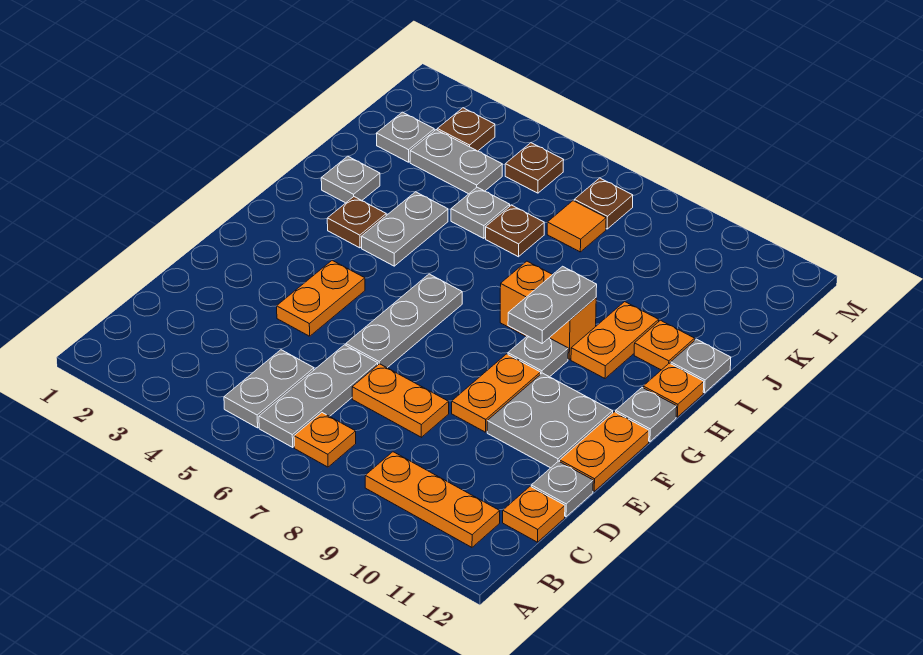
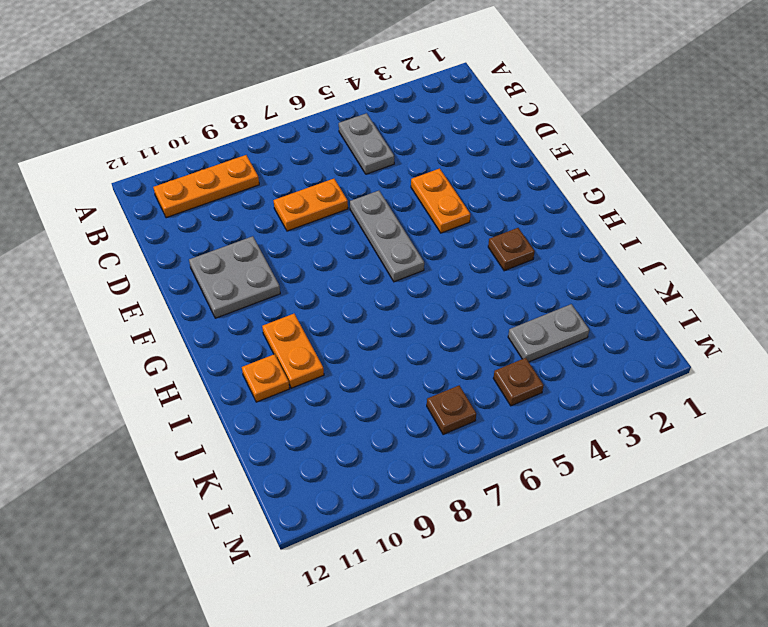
none -> grey 1x3 plate [259,345,378,447]
none -> orange 1x1 plate [294,413,356,467]
none -> orange 1x1 plate [503,486,565,542]
none -> grey 1x1 plate [531,461,593,517]

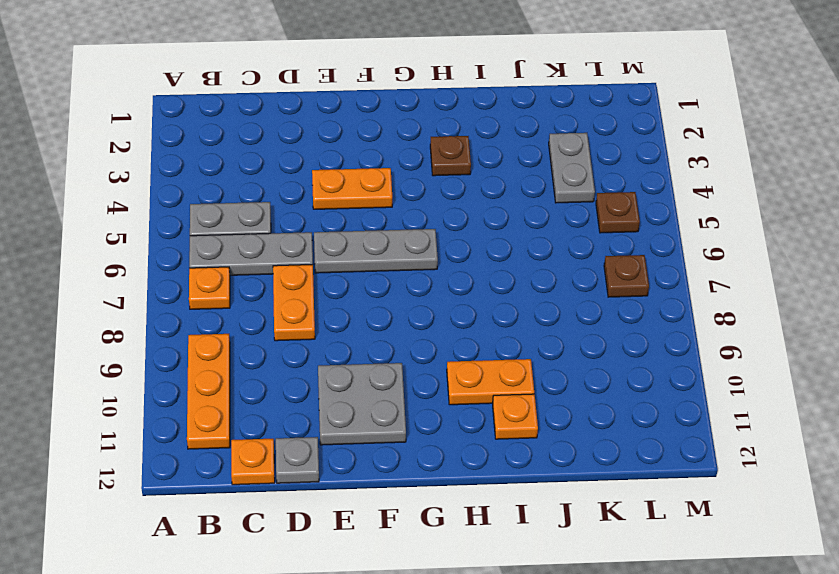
none -> orange 1x2 plate [452,354,541,432]
none -> orange 1x2 plate [560,412,649,491]
none -> grey 1x1 plate [508,336,568,377]
none -> grey 1x1 plate [616,388,677,442]

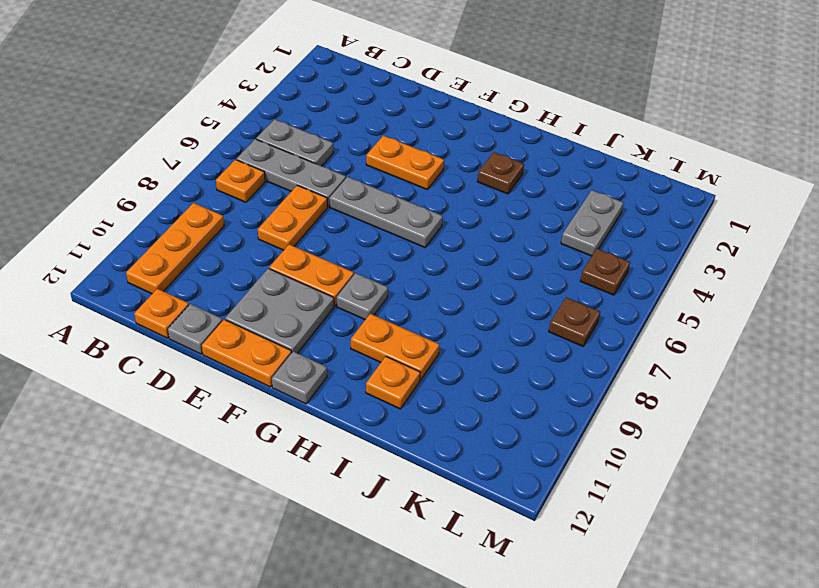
none -> grey 1x2 plate [361,192,448,266]
none -> orange 1x2 brick [500,261,596,359]
none -> orange 1x1 plate [643,363,704,417]
none -> grey 1x1 plate [321,156,380,203]

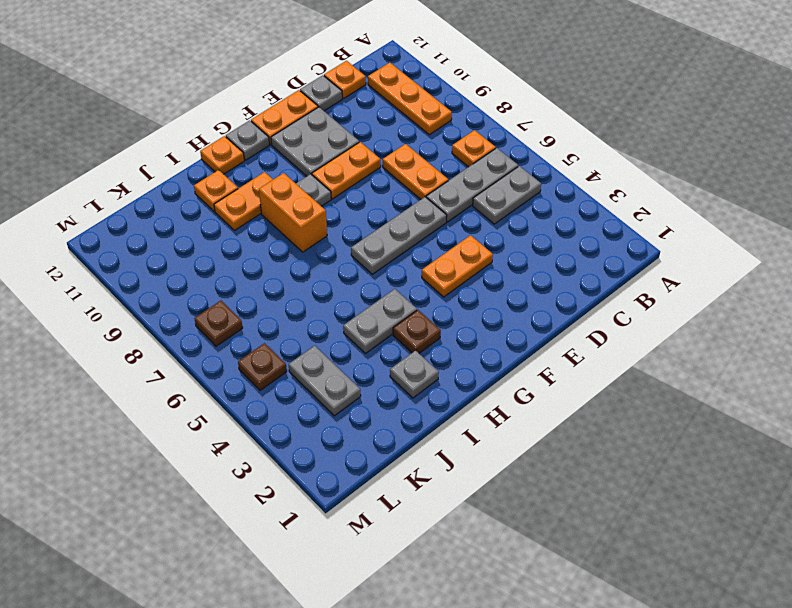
none -> grey 1x1 plate [671,339,731,393]
none -> grey 1x1 plate [451,187,510,238]
none -> brown 1x1 plate [486,205,544,257]
none -> grey 1x1 plate [376,112,434,162]

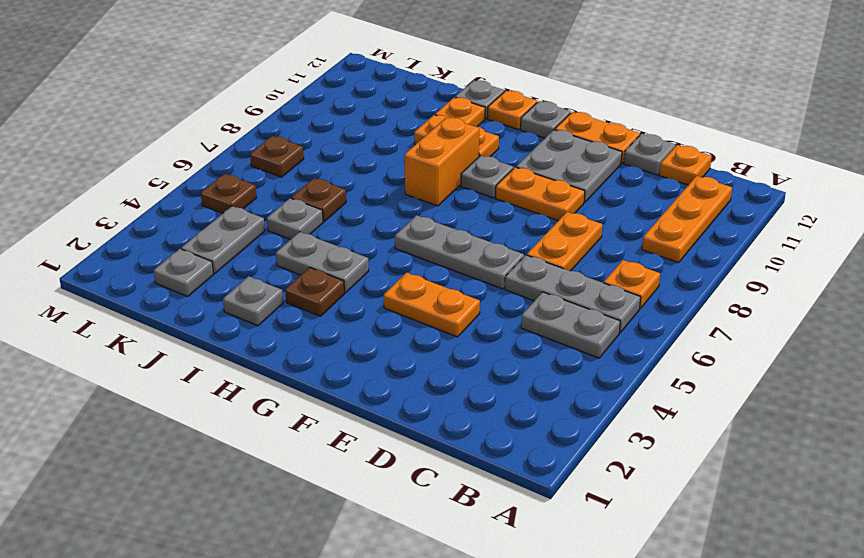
none -> orange 1x1 tile [547,201,606,252]
none -> brown 1x1 plate [437,108,495,151]
none -> grey 1x2 plate [508,266,597,343]

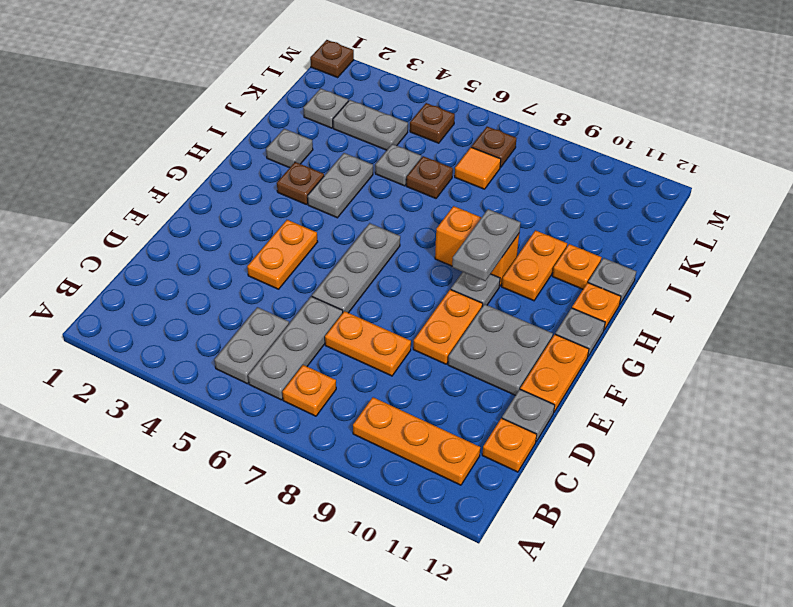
brown 1x1 plate [310,40,354,77] -> brown 1x1 plate moved to [437,108,495,151]

